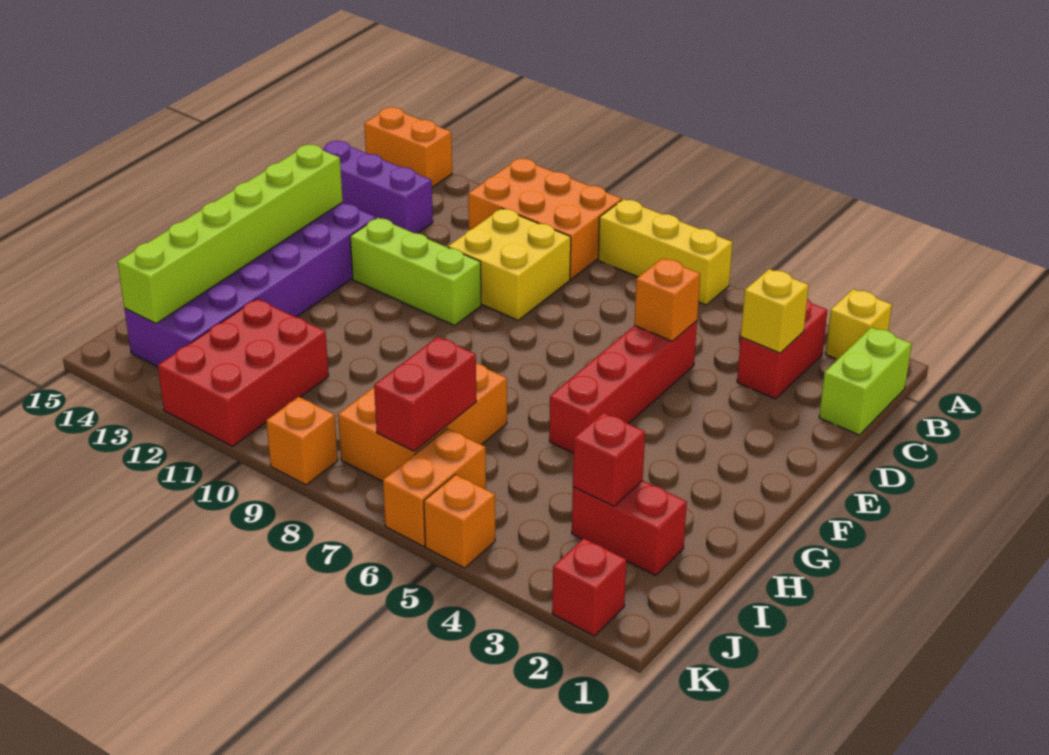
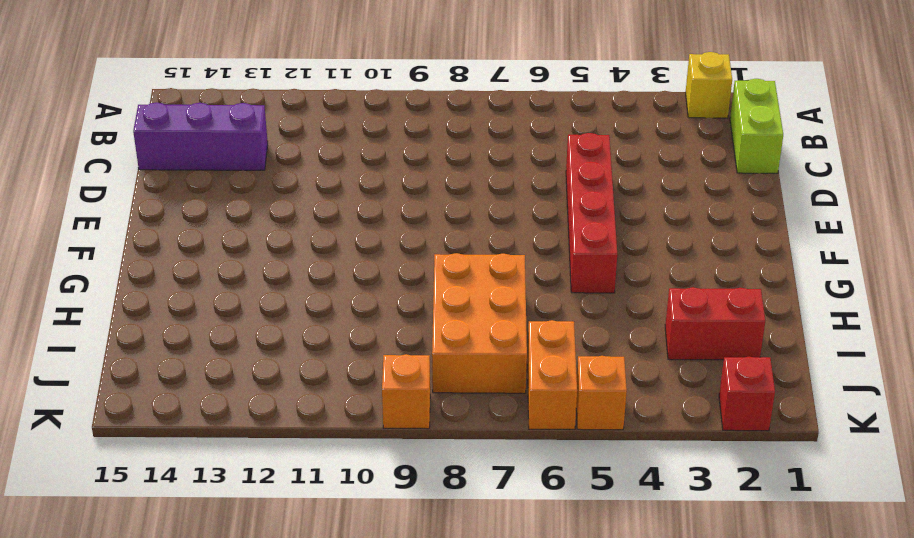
none -> yellow 1x3 brick [598,199,732,305]
none -> orange 2x3 brick [468,158,622,279]
none -> orange 1x2 brick [364,107,452,187]

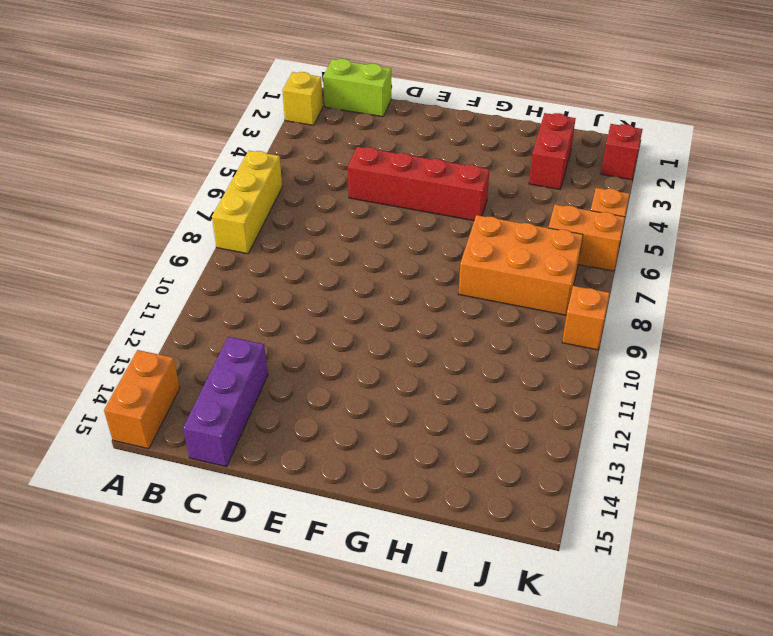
none -> orange 2x3 brick [468,158,622,279]
none -> red 1x2 brick [737,299,828,399]
none -> yellow 2x2 brick [448,208,571,320]

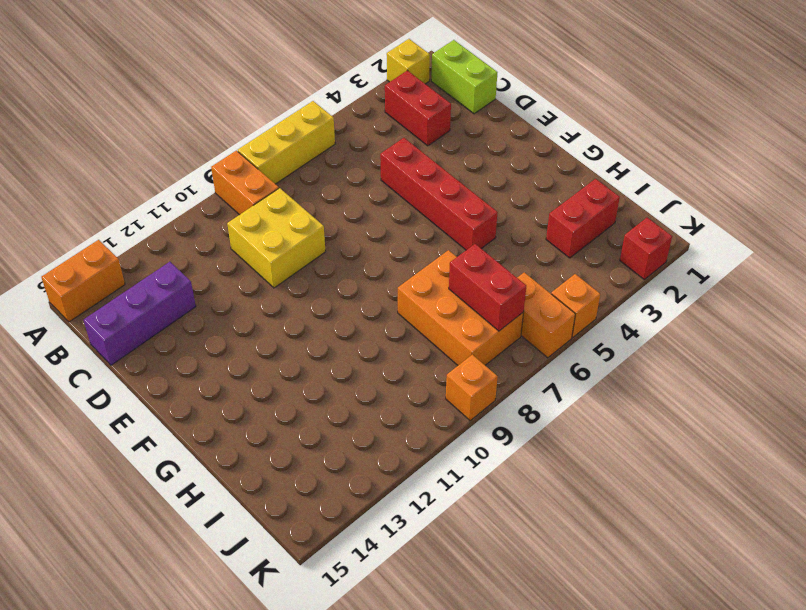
orange 1x2 brick [211,151,279,215] -> orange 2x3 brick [468,158,622,279]
none -> lime 1x3 brick [350,218,481,326]
none -> purple 2x6 brick [124,202,376,367]
none -> red 2x3 brick [158,299,329,446]

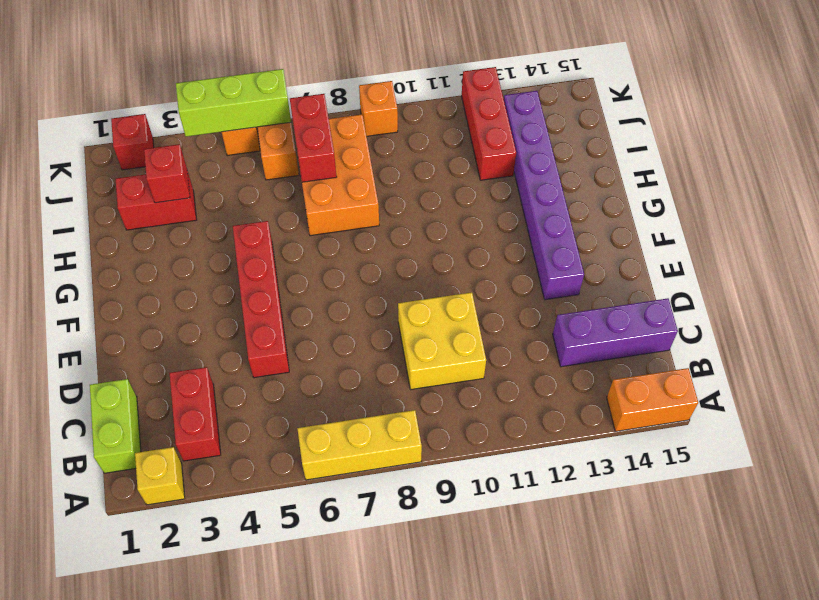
purple 1x6 brick [504,91,584,300] -> purple 2x6 brick [124,202,376,367]
red 1x3 brick [462,67,516,180] -> red 2x3 brick [158,299,329,446]
lime 1x3 brick [176,69,291,137] -> lime 1x3 brick moved to [350,218,481,326]
none -> orange 2x3 brick [468,158,622,279]
none -> yellow 1x1 brick [741,269,809,353]
none -> orange 1x1 brick [634,258,700,341]

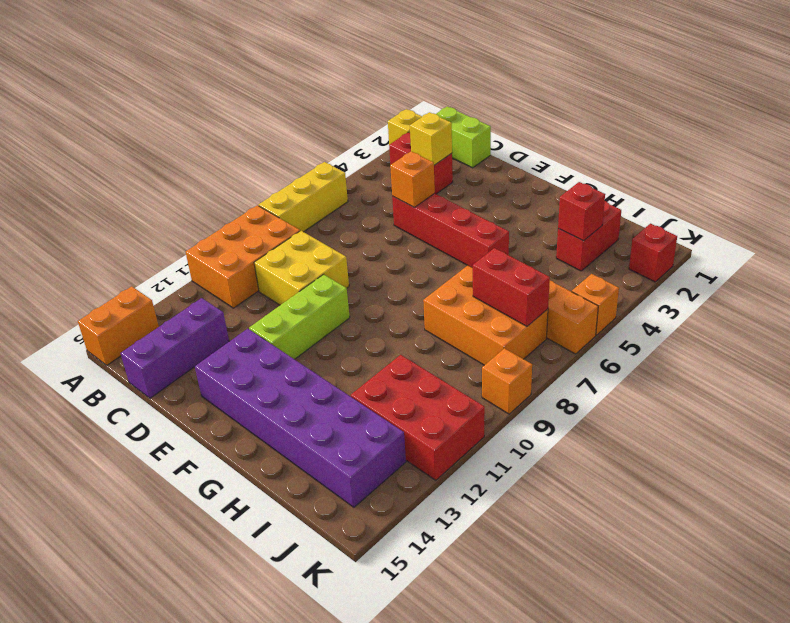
none -> lime 1x6 brick [118,145,343,323]

